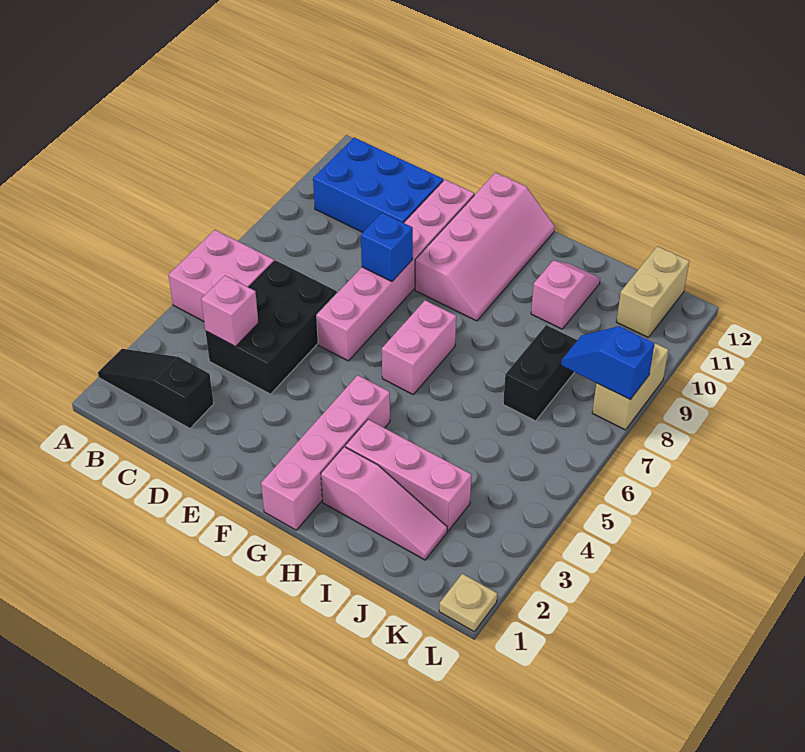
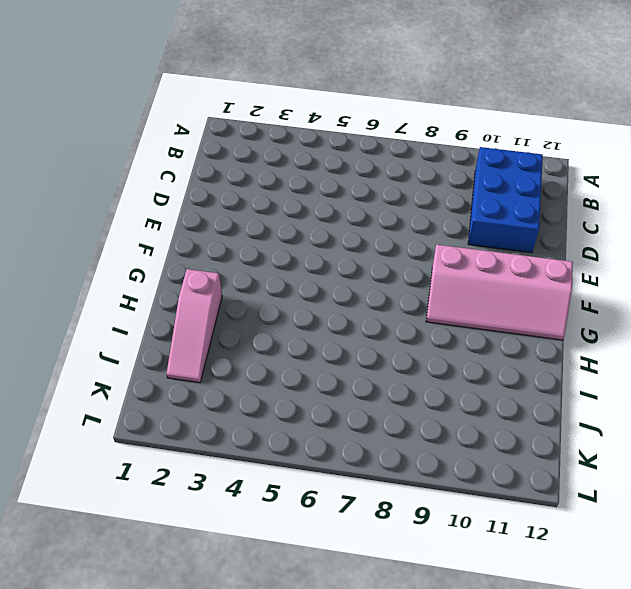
none -> black 1x3 slope [98,349,214,428]
none -> pink 2x2 brick [169,230,274,321]
none -> black 2x3 brick [206,260,337,394]

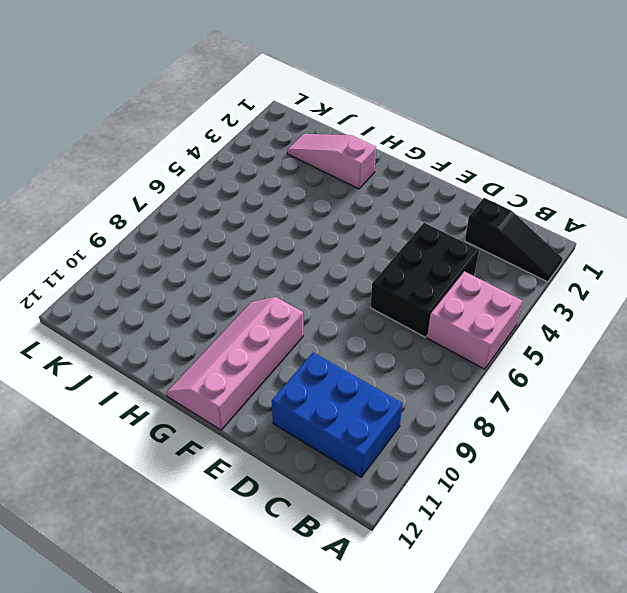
none -> pink 1x6 brick [317,180,474,361]
none -> pink 1x4 brick [261,375,390,530]
none -> pink 1x2 brick [382,300,456,394]

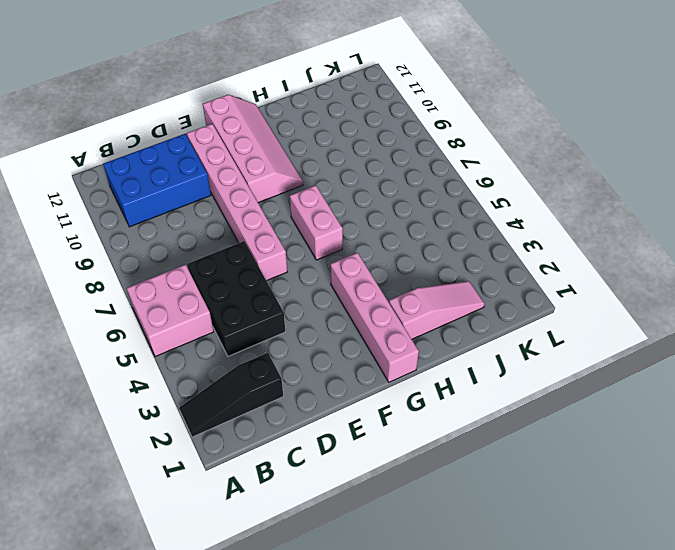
none -> pink 1x3 brick [345,419,471,531]
none -> pink 1x2 slope [531,261,600,329]
none -> black 1x2 brick [503,325,577,421]

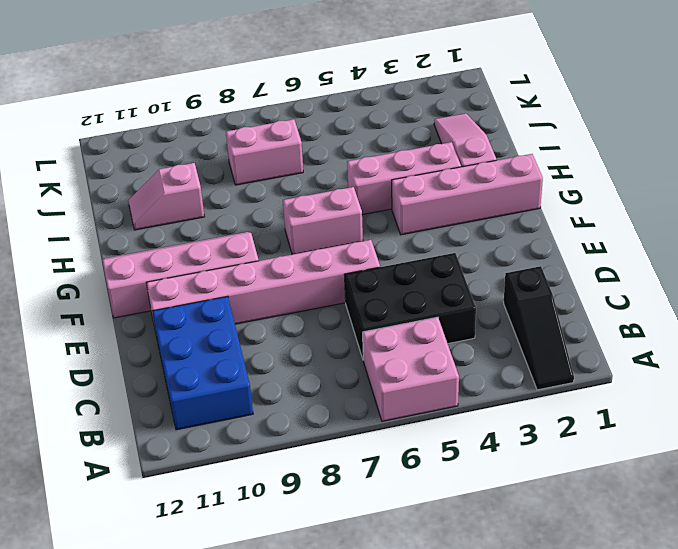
pink 1x3 brick [347,142,461,215] -> pink 1x3 brick turned to [345,419,471,531]
pink 1x2 brick [226,119,303,185] -> black 1x2 brick [503,325,577,421]
none -> tan 1x2 brick [616,246,689,337]
none -> tan 1x1 plate [439,574,497,632]
none -> tan 1x2 brick [592,343,668,430]

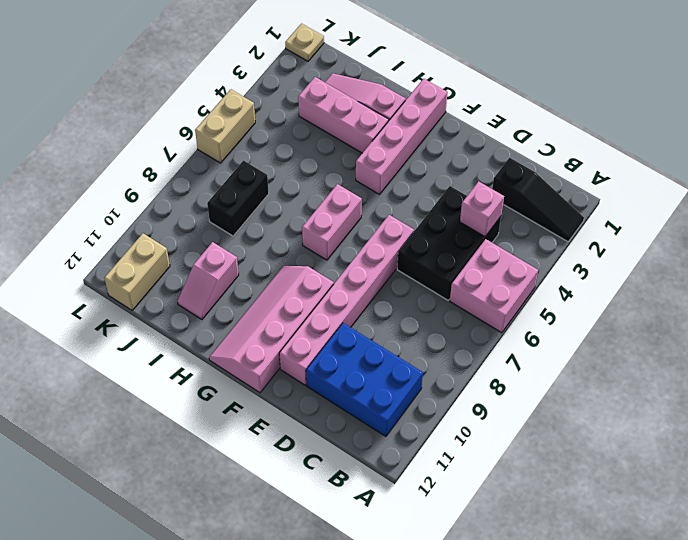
tan 1x2 brick [195,89,255,163] -> tan 1x2 brick moved to [592,343,668,430]
none -> blue 1x1 brick [361,213,413,282]
none -> blue 1x2 slope [561,326,655,400]

